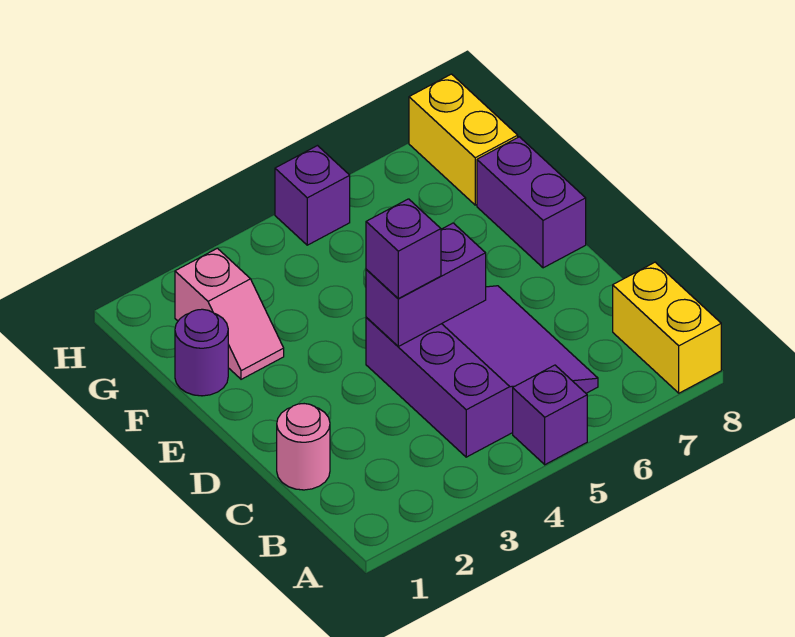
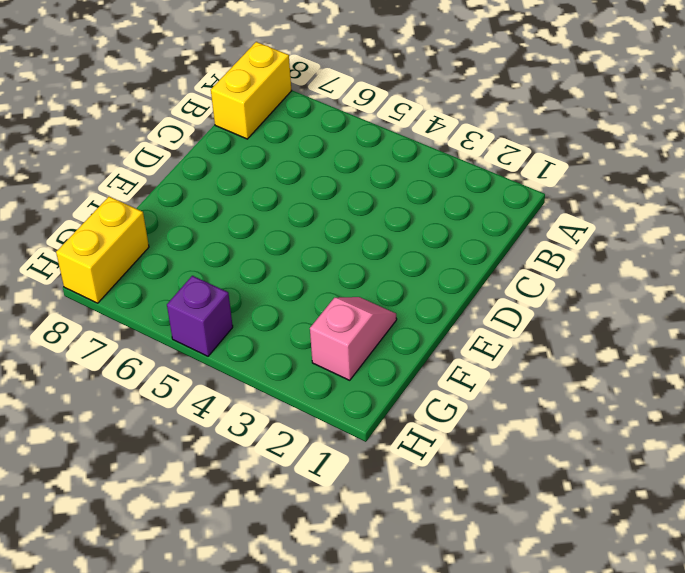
none -> purple 1x1 brick [513,365,587,465]
none -> purple 3x3 slope [366,286,598,457]

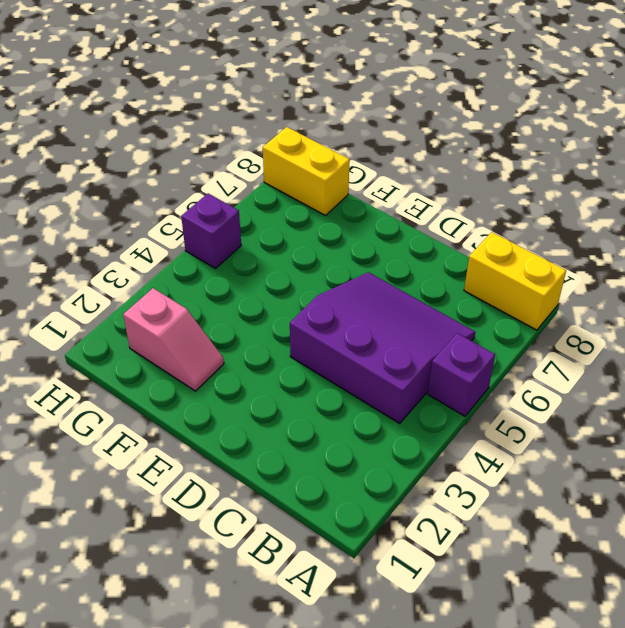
none -> pink 1x1 round brick [277,404,330,490]
none -> purple 1x2 brick [477,137,586,268]

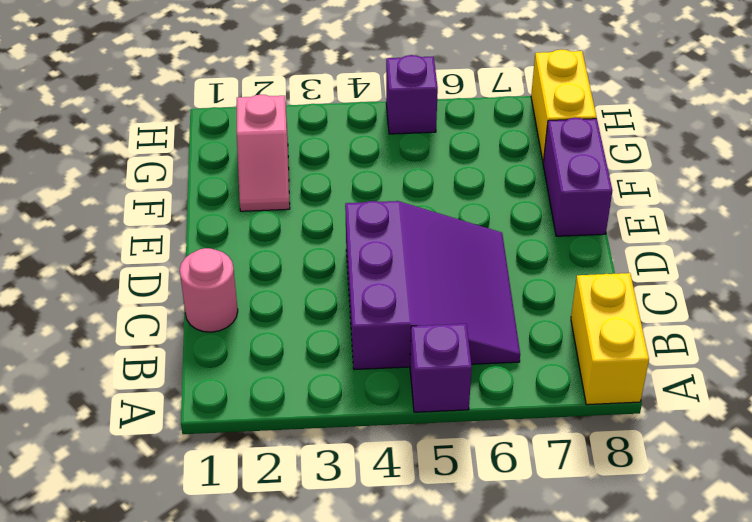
none -> purple 1x1 round brick [175,309,228,396]
none -> purple 1x2 brick [366,223,486,346]

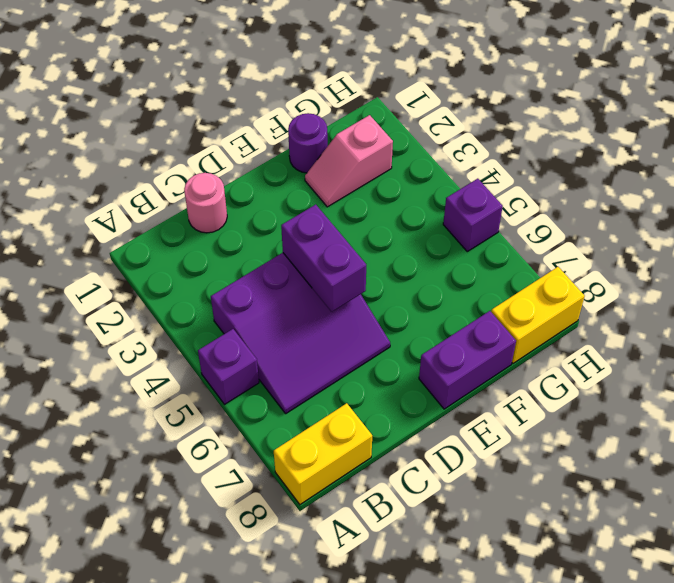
none -> purple 1x1 brick [366,199,441,299]

